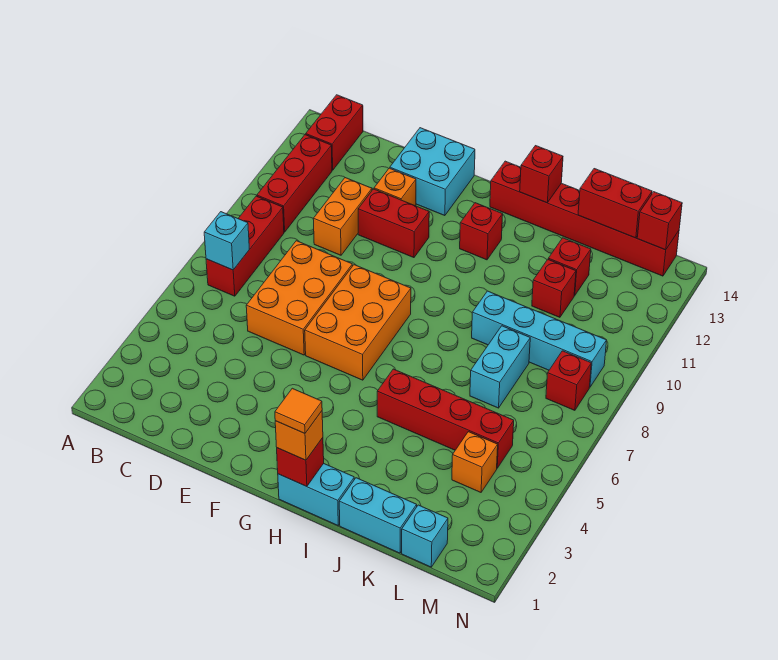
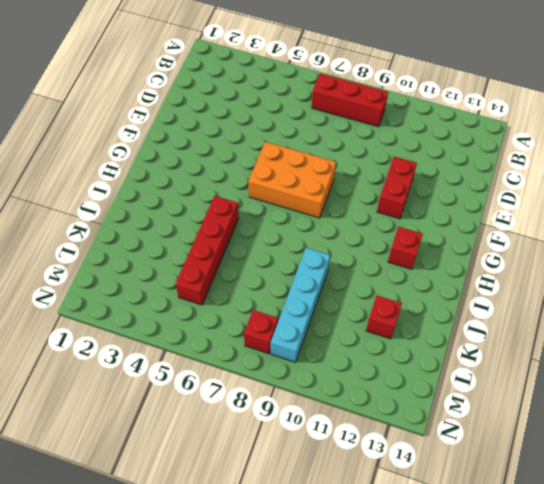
none -> red 1x3 brick [257,135,332,232]
none -> red 1x2 brick [306,95,363,170]
none -> orange 2x3 brick [246,241,352,355]

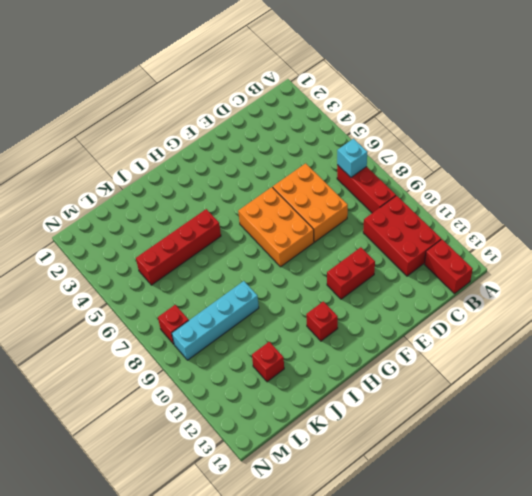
red 2x3 brick [363,196,441,276] -> red 1x3 brick [257,135,332,232]
none -> orange 1x2 brick [313,178,372,255]
none -> orange 1x1 brick [374,168,416,206]
none -> cyan 2x2 brick [390,128,475,216]

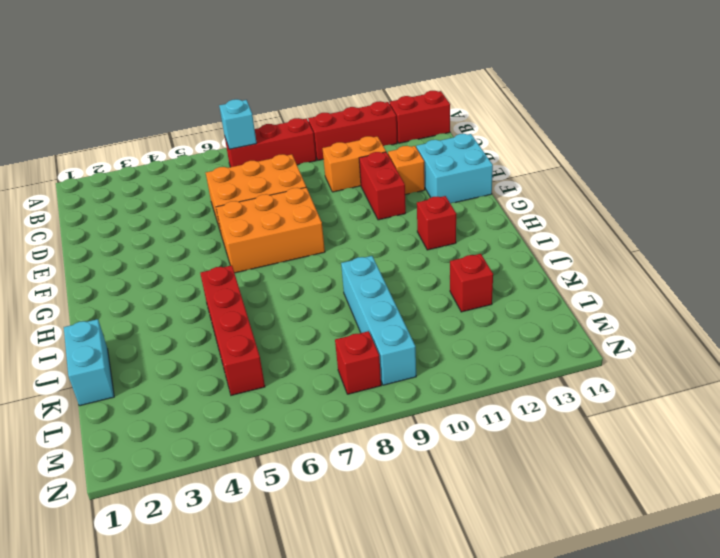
none -> cyan 1x2 brick [278,463,354,525]
none -> red 1x6 brick [490,161,679,276]
none -> cyan 1x2 brick [470,326,530,408]

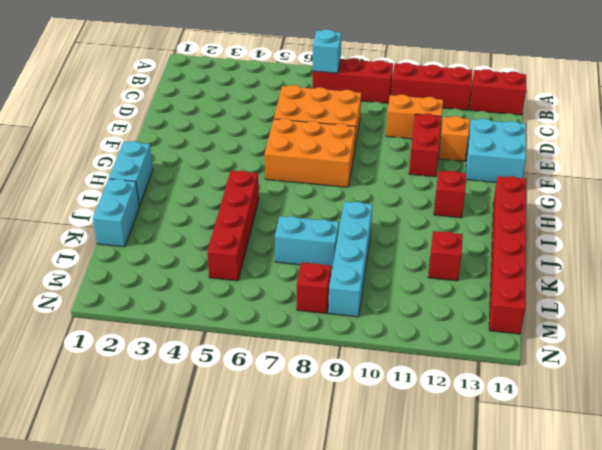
none -> red 1x1 brick [532,260,576,317]
none -> cyan 1x1 brick [402,505,448,567]
none -> orange 1x1 brick [452,432,498,492]

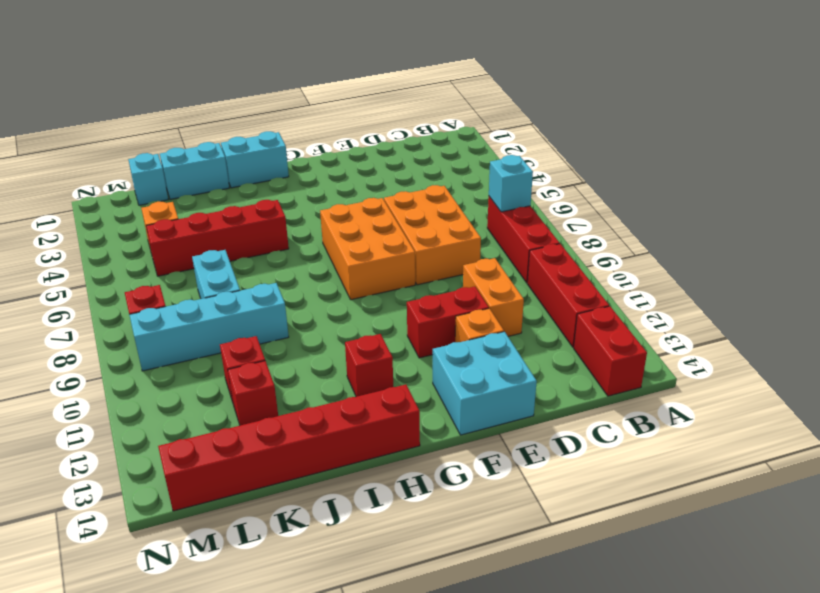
none -> red 1x1 brick [277,438,324,487]
none -> red 1x1 brick [520,146,563,203]
none -> red 1x2 brick [578,169,652,238]

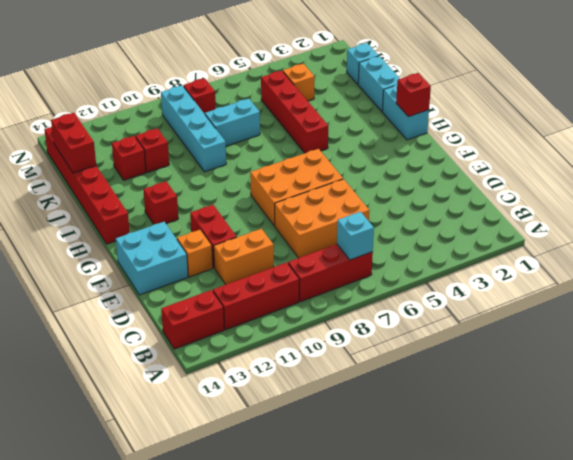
none -> red 1x1 brick [520,146,563,203]
none -> red 1x1 brick [637,192,682,250]
none -> orange 1x1 brick [275,411,323,460]

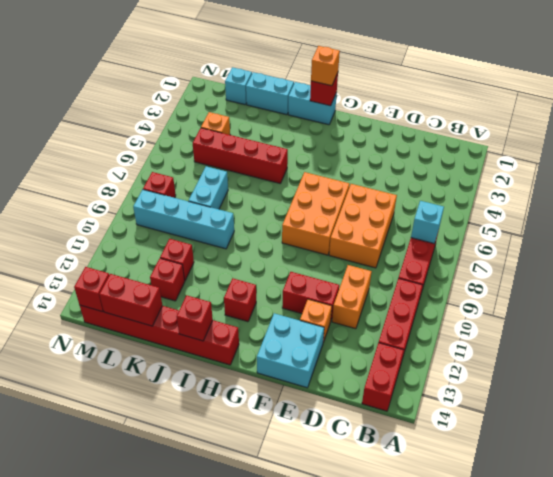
none -> orange 1x1 tile [275,388,322,433]

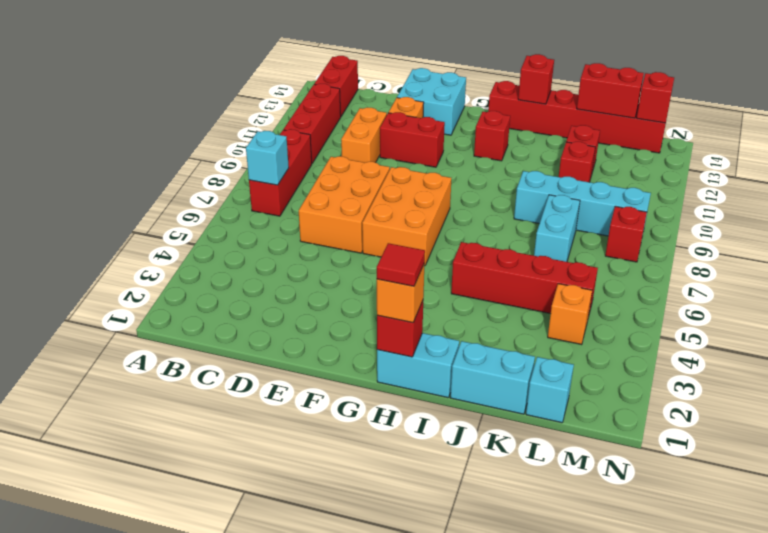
red 1x1 tile [377,243,425,286] -> orange 1x1 tile [275,388,322,433]

